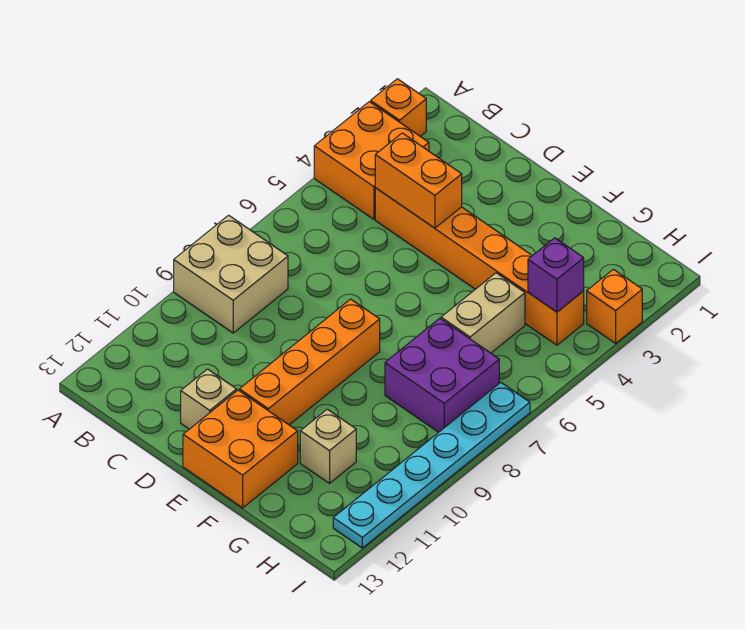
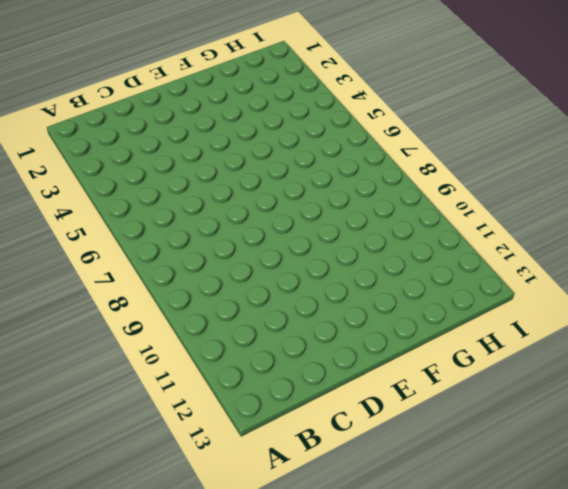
none -> orange 1x1 brick [371,79,426,136]
none -> orange 2x2 brick [314,102,429,219]
none -> tan 2x2 brick [174,215,288,333]

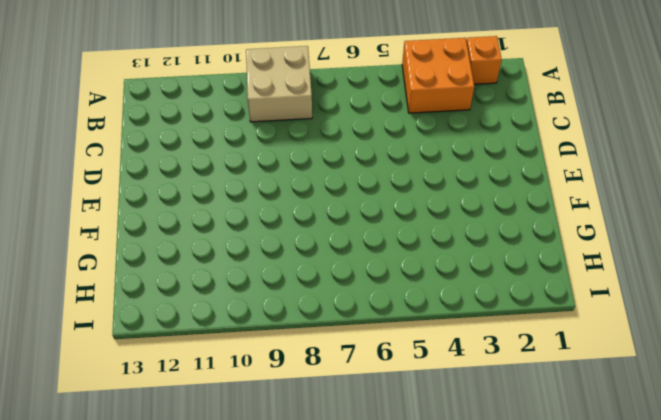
none -> orange 1x6 brick [375,188,584,345]
none -> tan 1x1 brick [181,369,237,429]
none -> orange 1x4 brick [239,299,380,425]

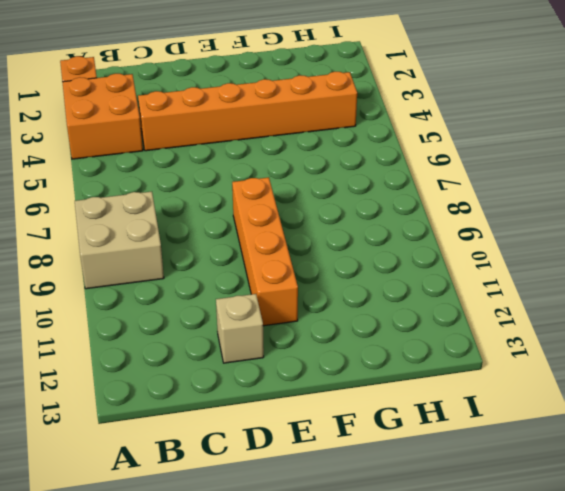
none -> orange 2x2 brick [183,390,298,508]
none -> tan 1x2 brick [441,273,525,353]
none -> purple 2x2 brick [385,318,499,432]

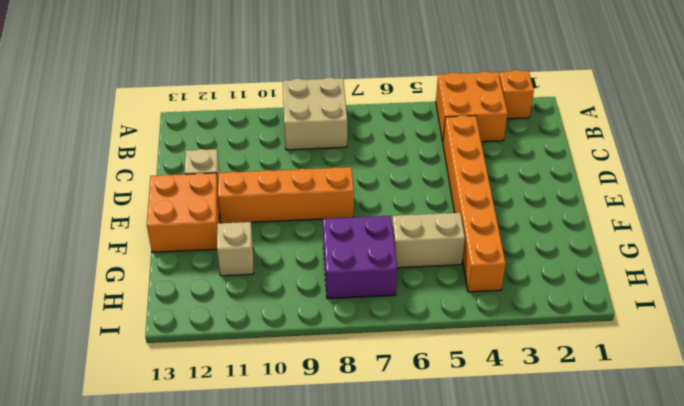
none -> orange 1x1 brick [587,269,642,343]
none -> cyan 1x6 plate [333,383,530,548]
none -> orange 1x2 brick [375,133,462,228]

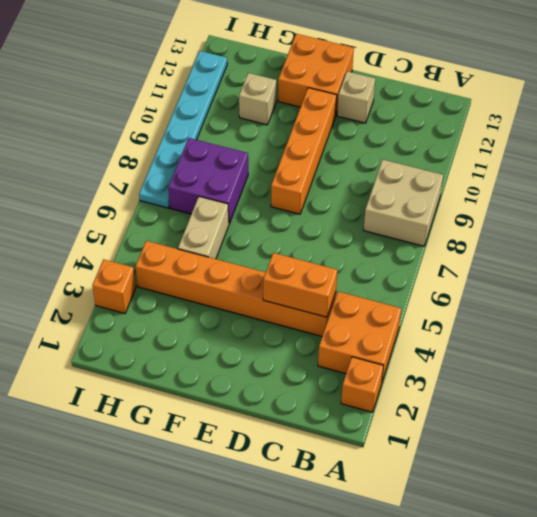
none -> purple 1x1 brick [528,238,584,312]

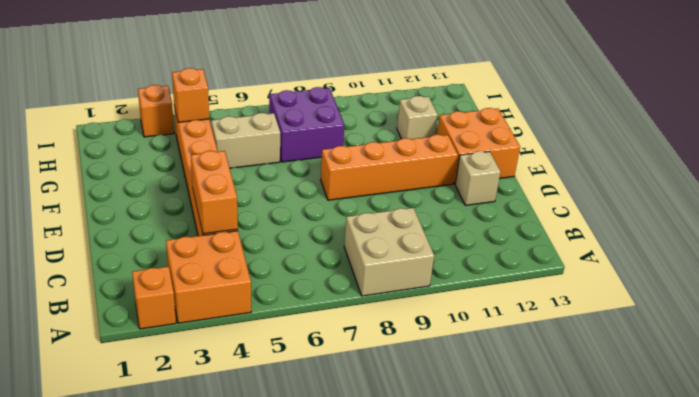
orange 1x1 brick [172,68,209,122] -> purple 1x1 brick [528,238,584,312]
none -> cyan 1x6 plate [333,383,530,548]

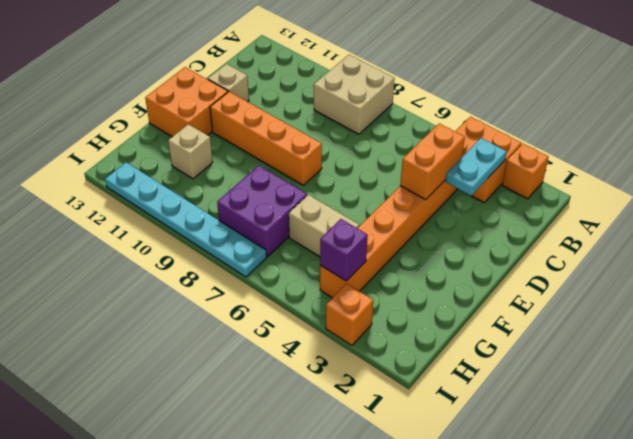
cyan 1x2 plate [445,138,507,196] -> none

